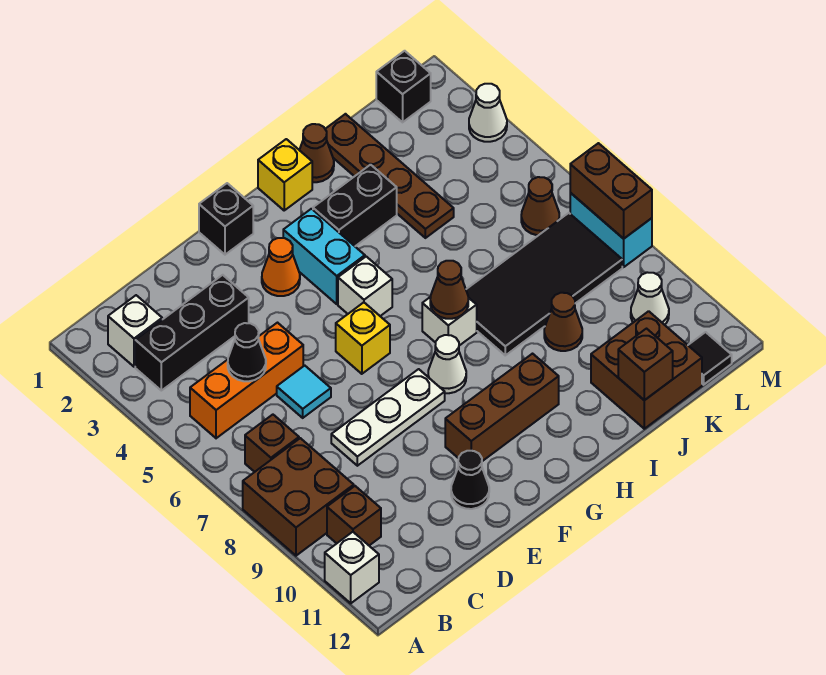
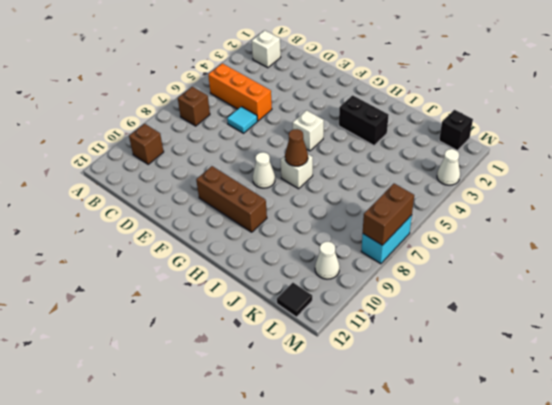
none -> brown 2x2 brick [243,438,354,556]
none -> white 1x1 brick [325,532,379,603]
none -> black 1x3 brick [135,275,249,391]
none -> white 1x3 plate [331,369,445,466]

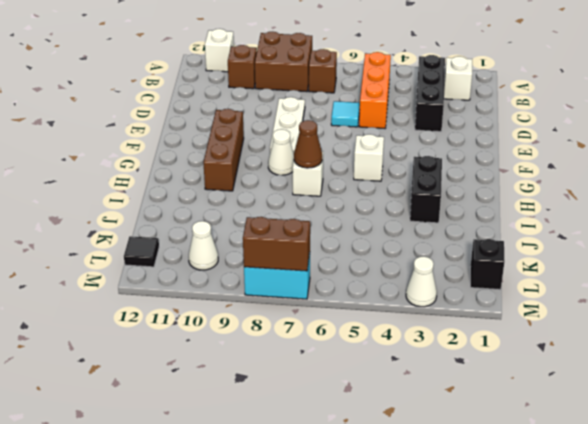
none -> black 1x1 cone [451,451,489,509]
none -> black 1x1 brick [199,183,253,255]
none -> orange 1x1 cone [262,238,300,296]
none -> yellow 1x1 brick [336,302,390,374]

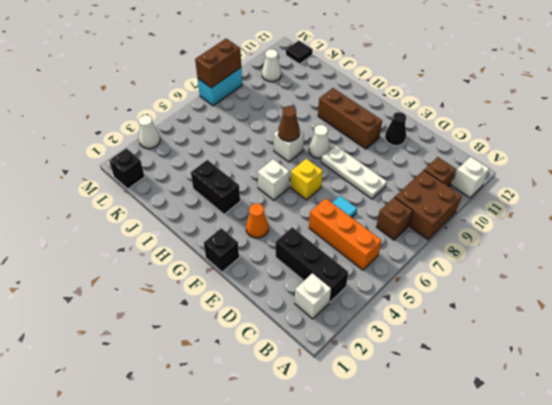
none -> cyan 1x2 brick [283,209,365,304]
none -> yellow 1x1 brick [258,139,312,210]
none -> brown 1x1 cone [300,124,334,182]
none -> black 2x4 tile [466,213,622,355]

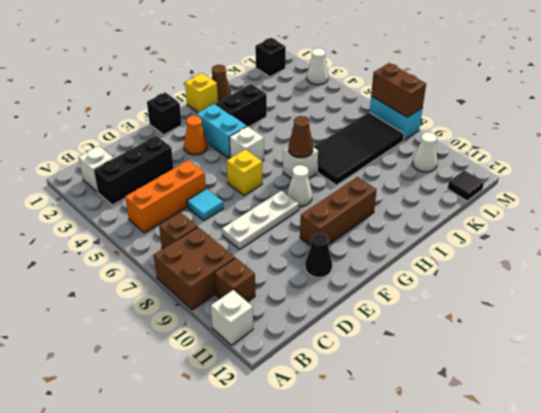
none -> brown 1x4 plate [325,114,454,238]
none -> brown 1x1 cone [544,293,582,351]
none -> brown 2x2 brick [591,311,702,429]
none -> brown 1x1 cone [521,177,559,235]

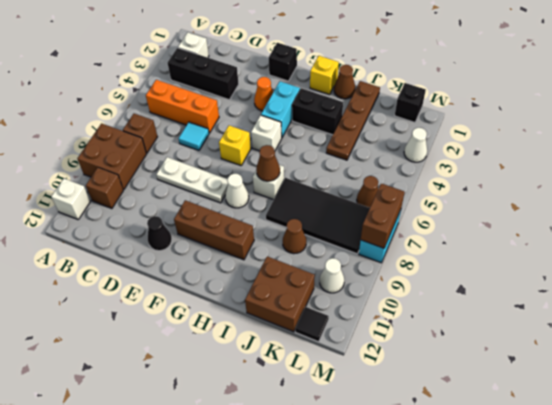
none -> black 1x1 cone [228,323,266,381]
none -> brown 1x1 brick [618,329,673,400]

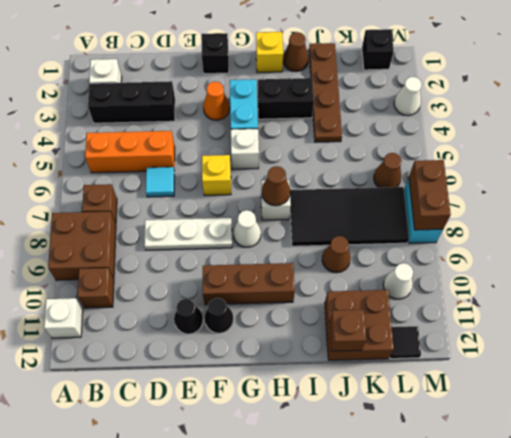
black 1x1 cone [204,298,233,333] -> black 1x1 cone moved to [228,323,266,381]

